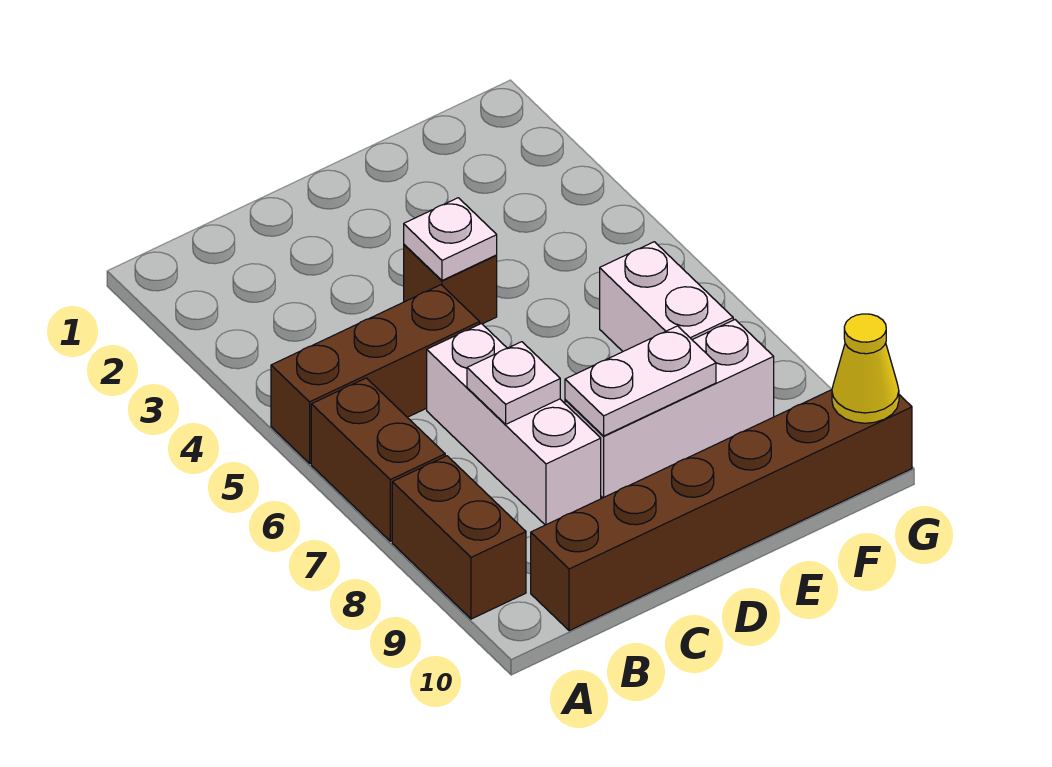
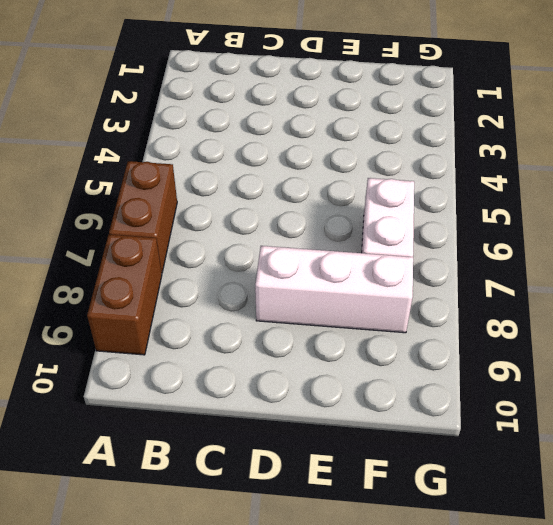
none -> brown 1x3 brick [271,285,480,463]
none -> brown 1x6 brick [531,390,912,631]
none -> white 1x3 brick [427,324,601,525]

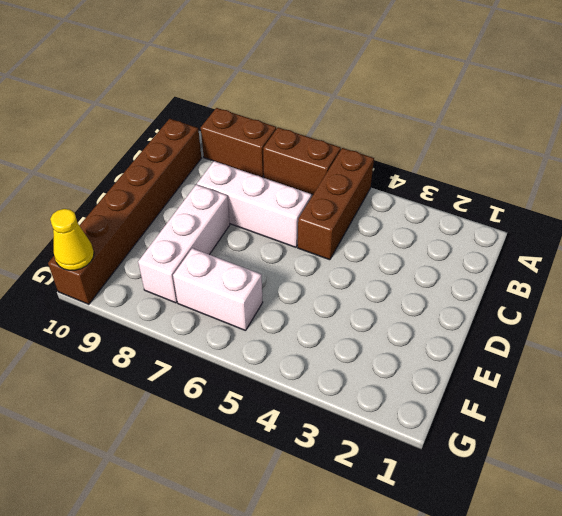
none -> brown 1x1 brick [404,245,497,324]
none -> white 1x1 plate [467,342,560,424]
none -> white 1x1 plate [404,198,497,280]

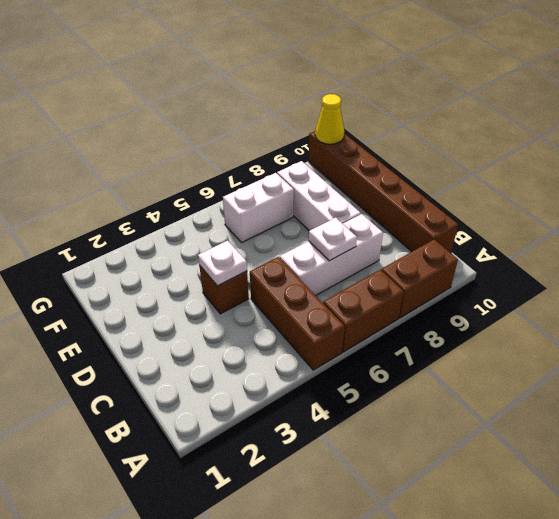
none -> white 1x2 plate [565,326,716,436]

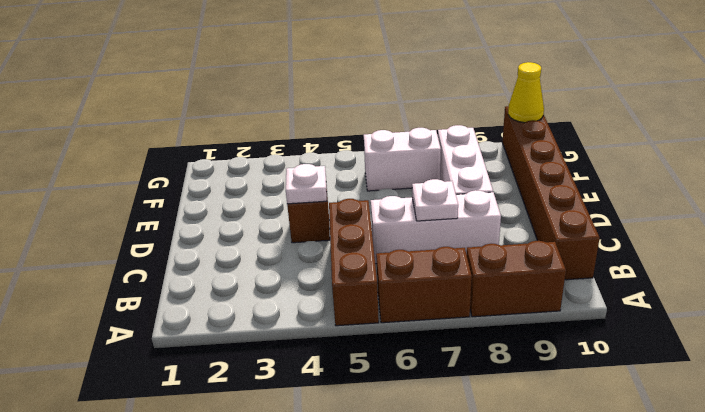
none -> white 1x2 plate [565,326,716,436]

